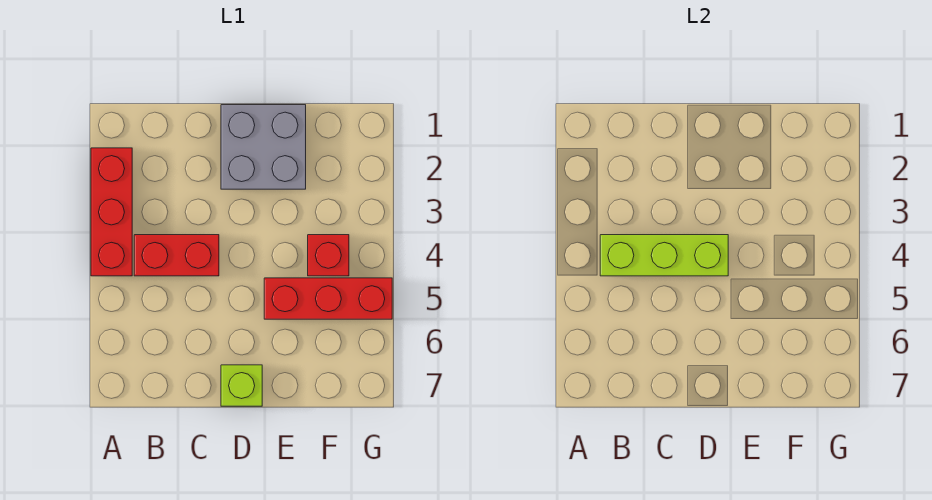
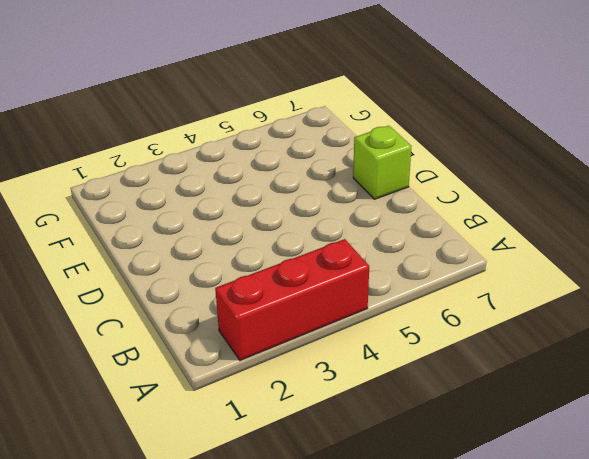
none -> red 1x2 brick [134,235,219,276]
none -> grey 2x2 brick [221,105,306,189]

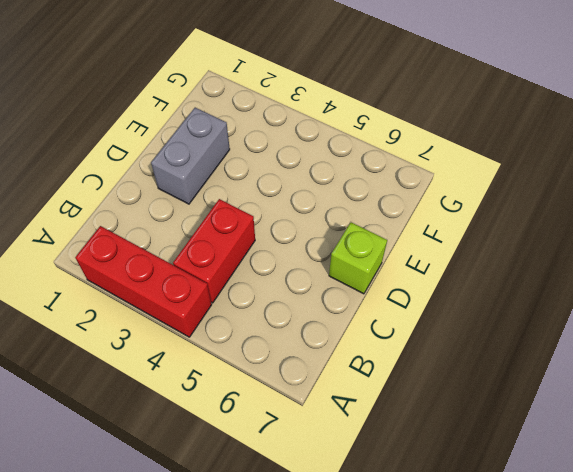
grey 1x2 brick [151,108,230,204] -> grey 2x2 brick [221,105,306,189]
none -> red 1x3 brick [264,278,392,319]
none -> red 1x1 brick [308,235,349,276]

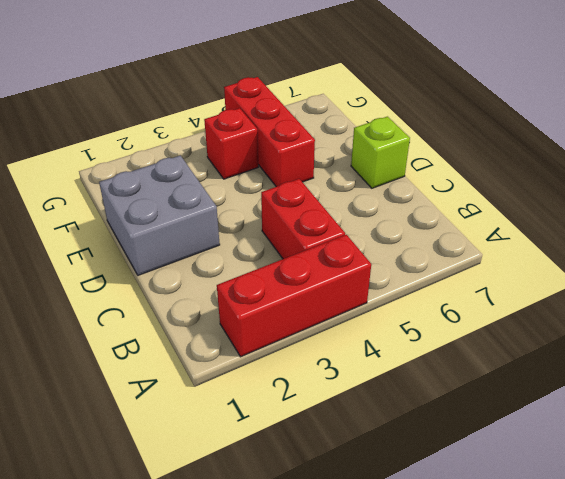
none -> lime 1x3 brick [600,235,728,276]

